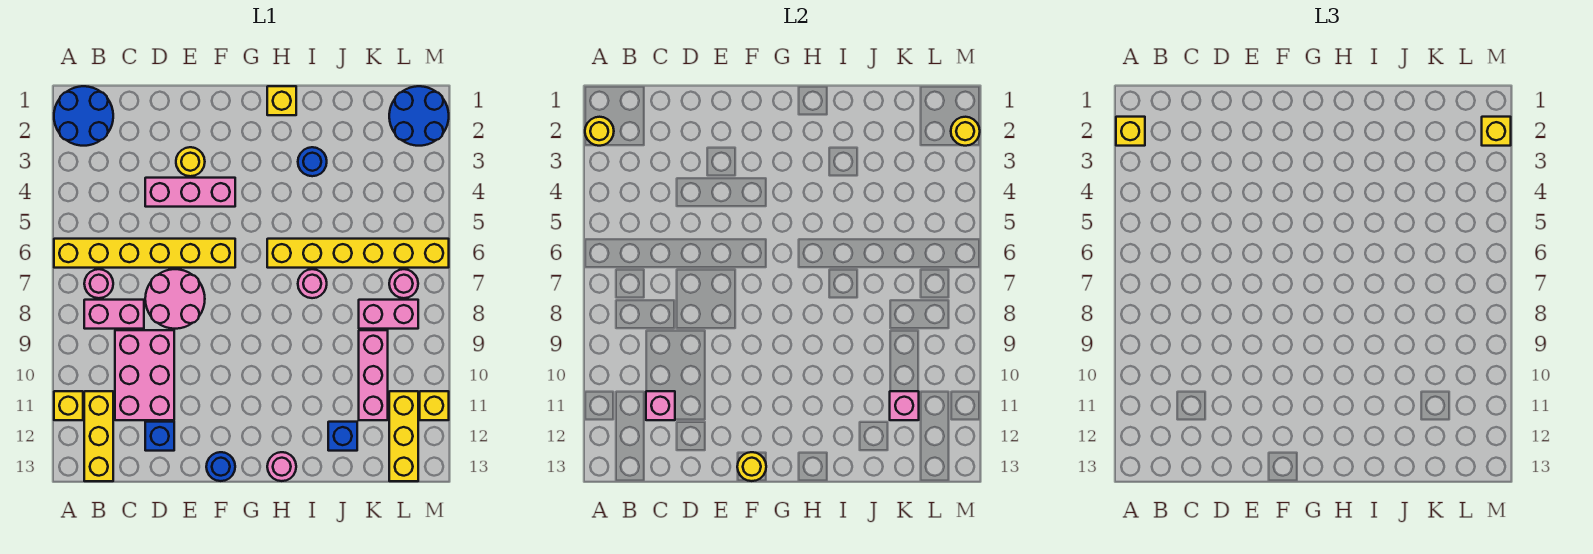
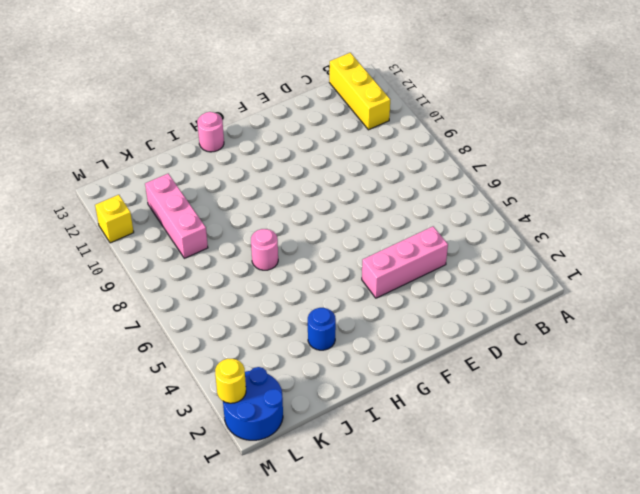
none -> blue 2x2 round brick [54,86,113,146]
none -> yellow 1x6 brick [54,239,235,268]
none -> yellow 1x1 brick [54,391,83,420]
none -> pink 1x1 round brick [84,269,113,298]

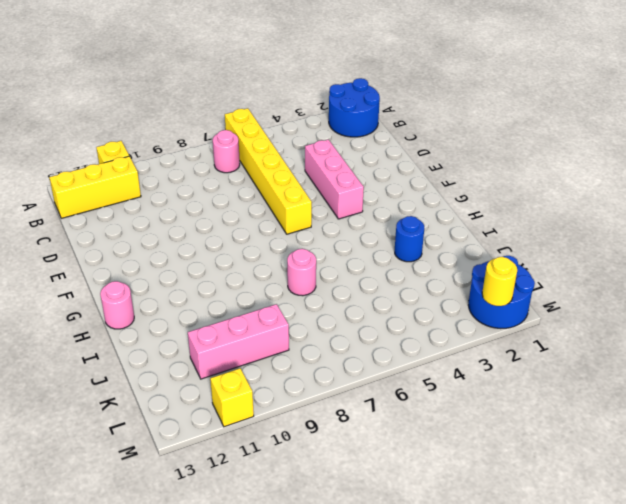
none -> pink 1x2 brick [84,300,144,329]
none -> pink 2x3 brick [115,330,174,420]
none -> pink 2x2 round brick [145,269,205,329]
none -> blue 1x1 brick [145,422,174,451]

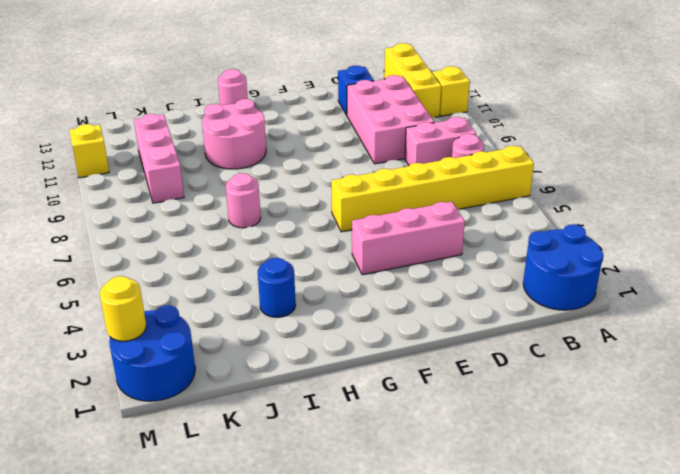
pink 2x2 round brick [202,99,266,169] -> pink 2x2 round brick moved to [145,269,205,329]
none -> yellow 1x1 round brick [176,147,205,176]
none -> blue 1x1 round brick [206,452,235,481]
none -> yellow 1x1 brick [267,86,296,115]
none -> yellow 1x6 brick [267,239,449,268]

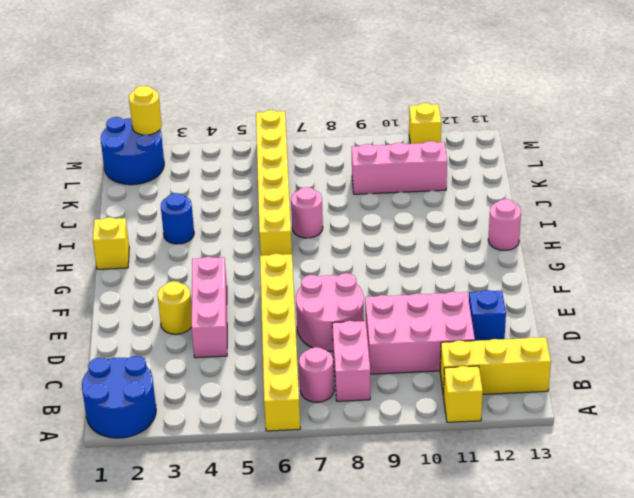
none -> blue 1x1 round brick [206,452,235,481]
none -> blue 1x1 brick [328,422,357,451]
none -> pink 1x2 brick [359,300,418,329]
none -> pink 1x1 round brick [389,269,418,298]

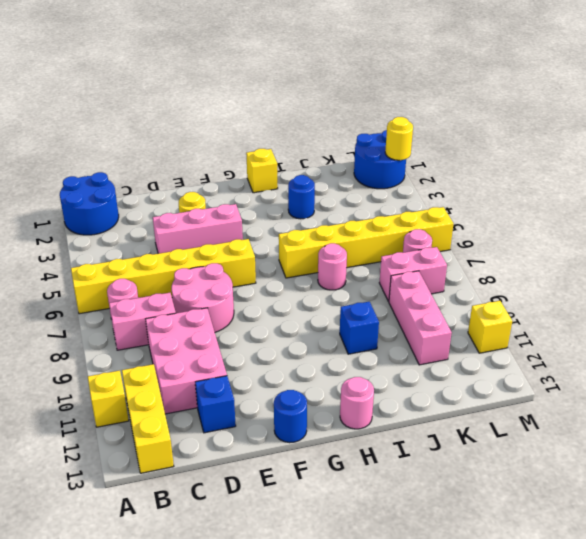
blue 1x1 brick [340,302,379,354] -> blue 1x1 brick moved to [328,422,357,451]
none -> yellow 1x3 brick [389,391,418,481]
none -> yellow 1x1 round brick [585,117,614,146]
none -> pink 1x1 brick [646,391,675,420]
none -> yellow 1x1 round brick [737,452,766,481]

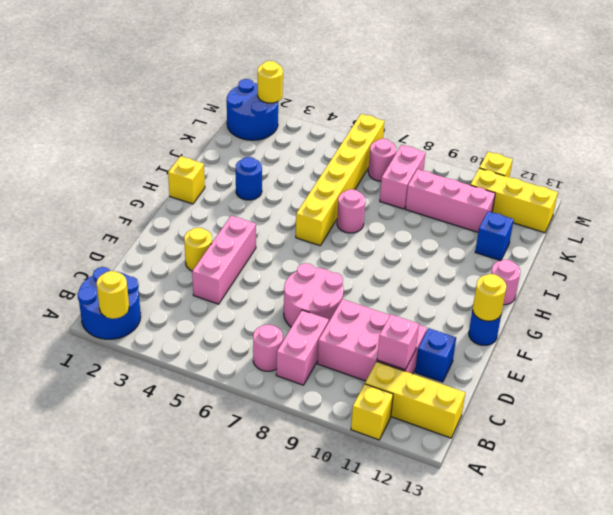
none -> yellow 1x6 brick [54,239,235,268]
none -> pink 1x1 brick [890,391,919,420]
none -> yellow 1x1 brick [1116,117,1145,146]
none -> yellow 1x1 brick [1482,117,1511,146]

